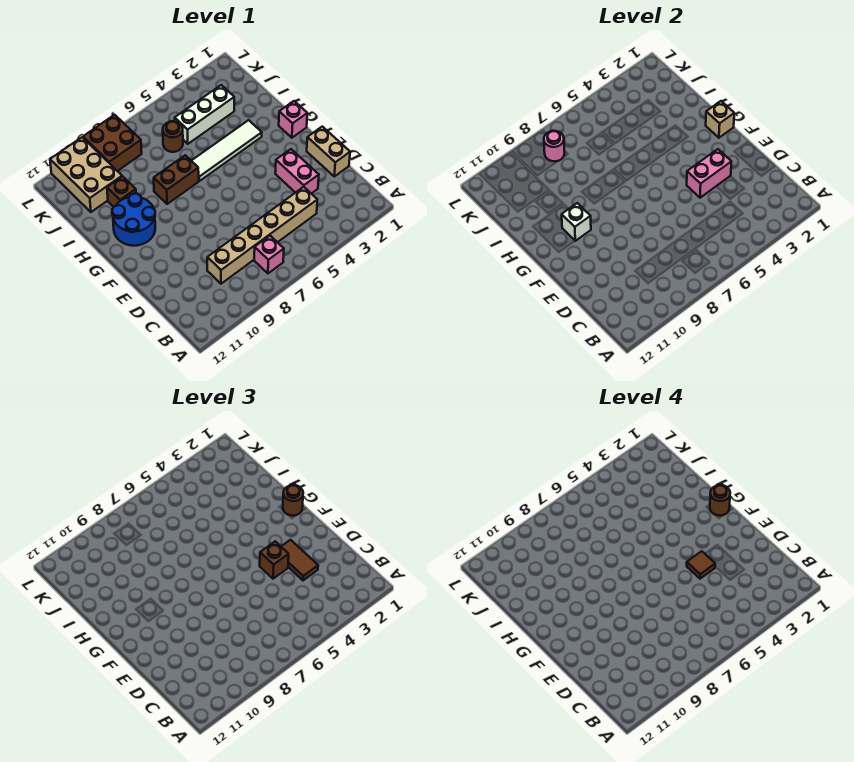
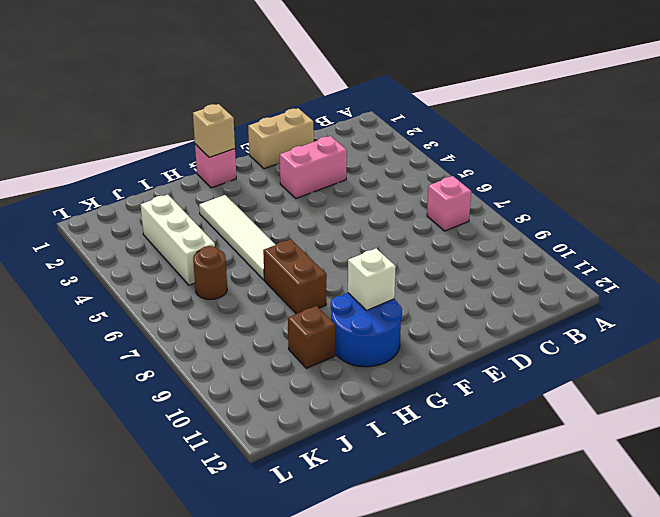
none -> tan 1x6 brick [207,187,317,284]
none -> tan 2x3 brick [50,137,122,212]
none -> brown 2x2 brick [83,115,142,171]

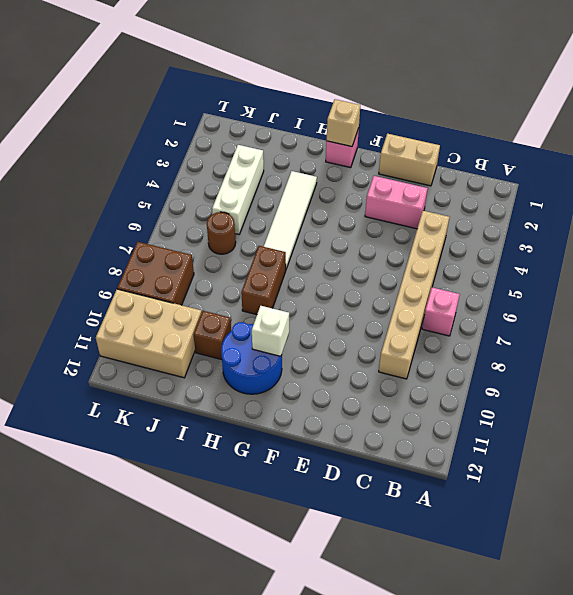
none -> pink 1x2 brick [687,149,731,198]
none -> pink 1x1 round brick [544,131,565,161]
none -> brown 1x2 tile [281,540,318,580]

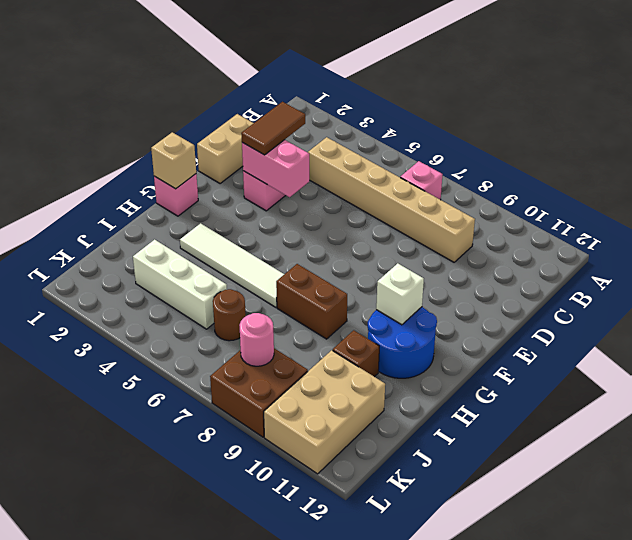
none -> brown 1x1 brick [260,541,289,579]
none -> brown 1x1 round brick [283,485,303,516]
none -> brown 1x1 tile [687,551,715,579]

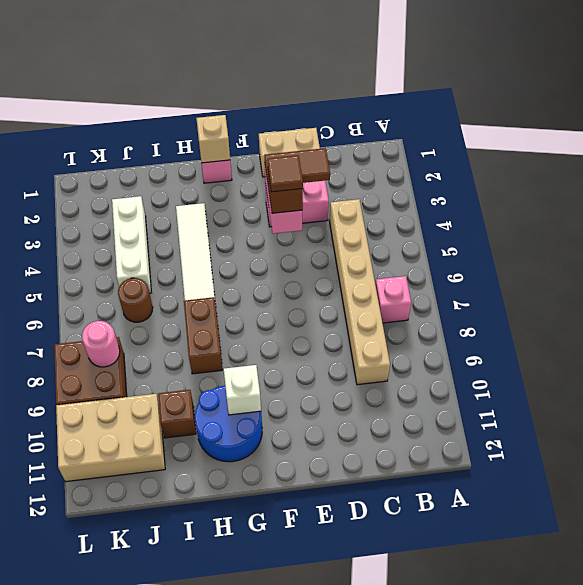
none -> brown 1x1 round brick [283,485,303,516]
none -> brown 1x1 round brick [710,485,730,516]

